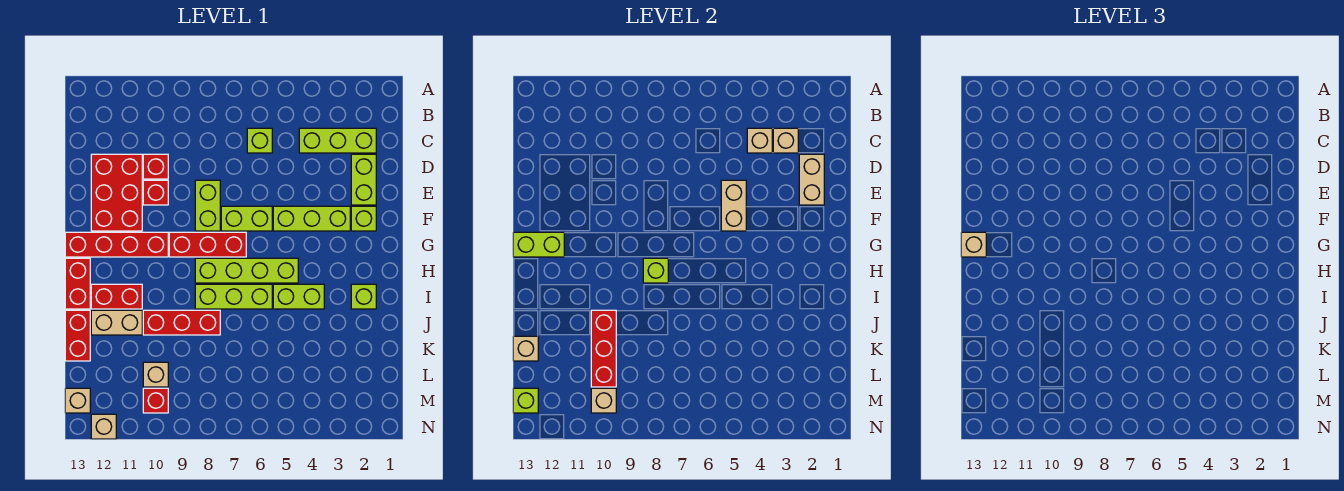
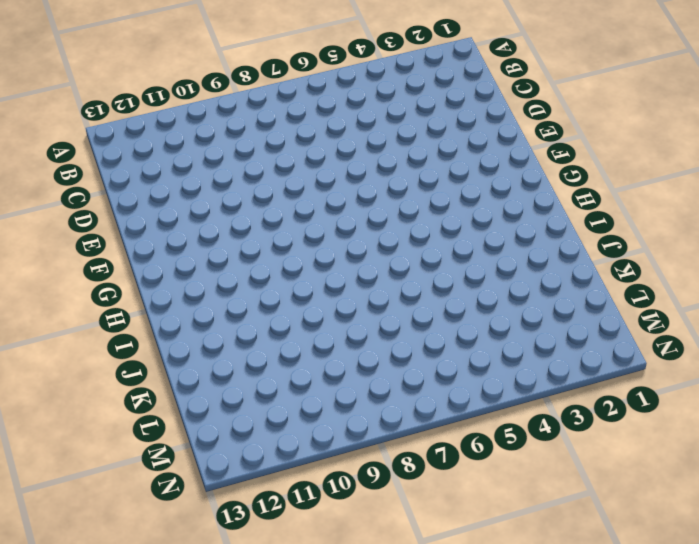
none -> lime 1x3 brick [299,128,376,153]
none -> lime 1x1 brick [247,128,272,153]
none -> lime 1x2 brick [351,154,376,205]
none -> red 1x1 brick [143,154,168,179]

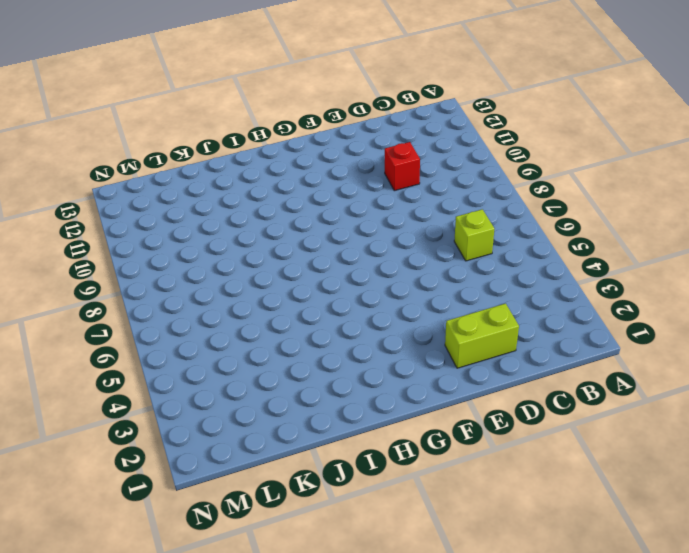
none -> lime 1x3 brick [299,128,376,153]
none -> red 2x3 brick [91,154,142,231]
none -> lime 1x2 brick [195,180,220,231]
none -> red 1x1 brick [143,180,168,205]

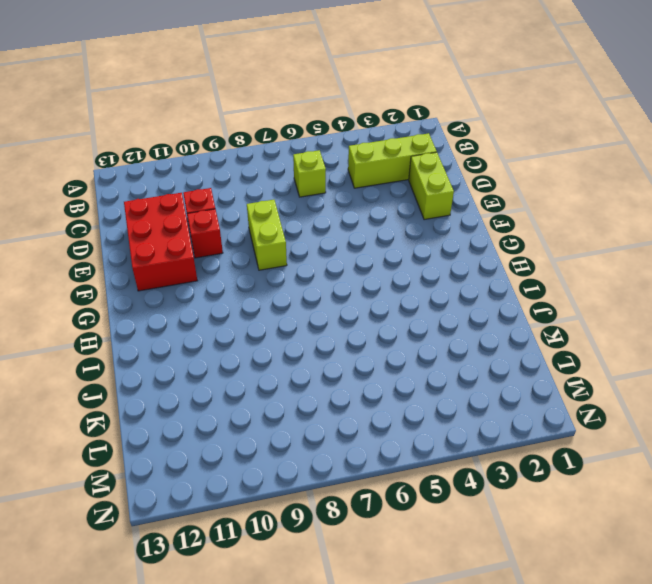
none -> lime 1x1 brick [351,206,376,231]
none -> lime 1x3 brick [273,206,350,231]
none -> lime 1x2 brick [221,206,272,231]
none -> red 1x3 brick [169,232,246,257]

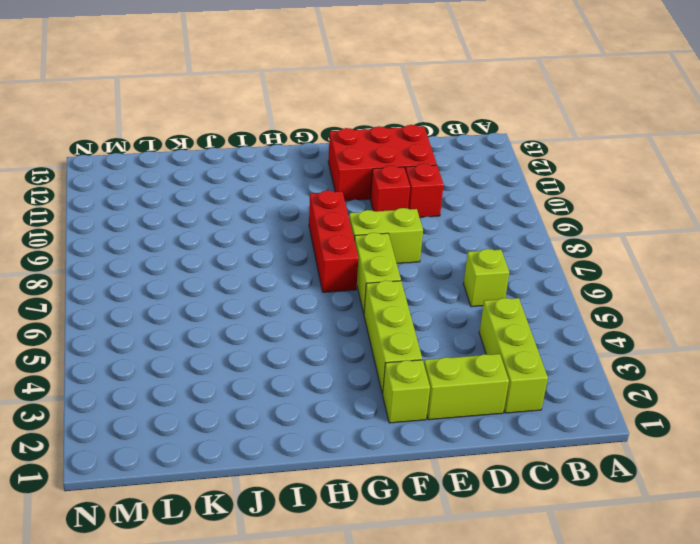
none -> red 1x4 brick [65,232,168,257]
none -> lime 1x4 brick [195,258,298,283]
none -> red 1x2 brick [65,258,90,309]
none -> lime 1x1 brick [351,284,376,309]

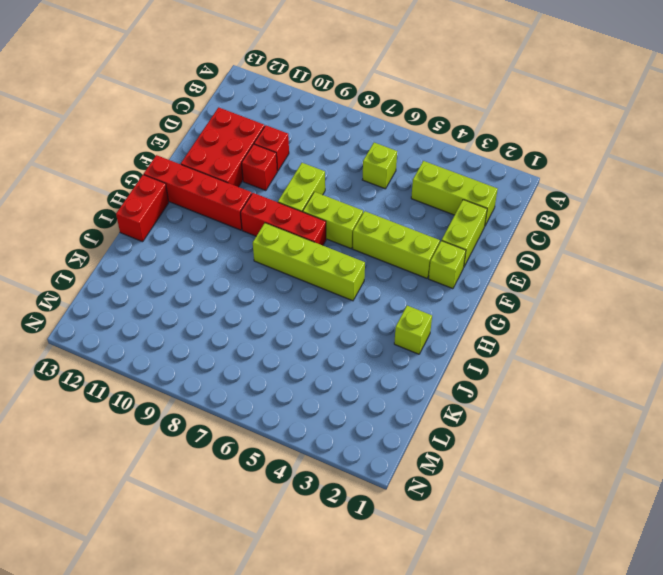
none -> lime 1x2 brick [273,284,324,309]
none -> lime 1x3 brick [195,284,272,309]
none -> red 1x2 brick [91,284,142,309]
none -> red 1x3 brick [143,310,220,335]

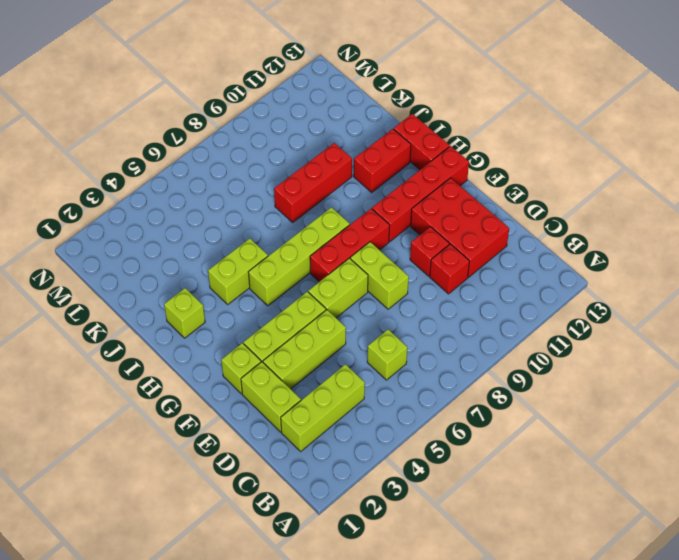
lime 1x3 brick [263,310,346,389] -> lime 1x3 brick moved to [195,284,272,309]
none -> tan 1x2 brick [91,310,142,335]
none -> red 1x2 brick [65,310,90,361]
none -> tan 1x1 brick [143,362,168,387]
none -> red 1x1 brick [143,388,168,413]

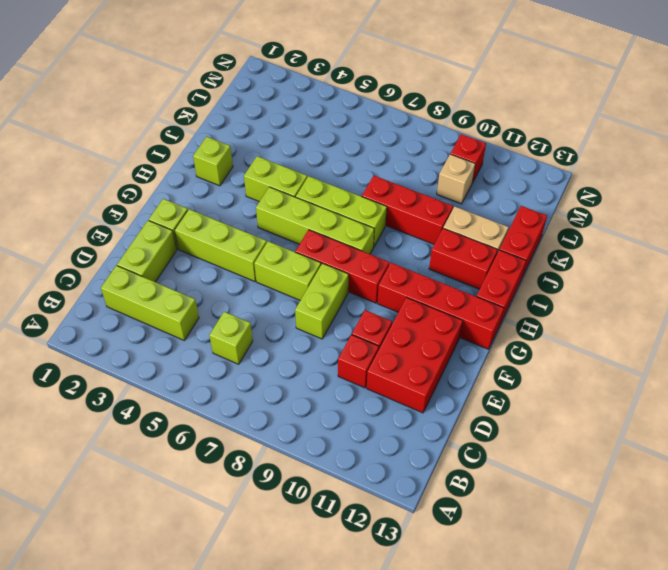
none -> tan 1x1 brick [65,388,90,413]
none -> tan 1x1 brick [91,414,116,439]
none -> tan 1x1 brick [773,128,798,153]
none -> tan 1x1 brick [747,128,772,153]

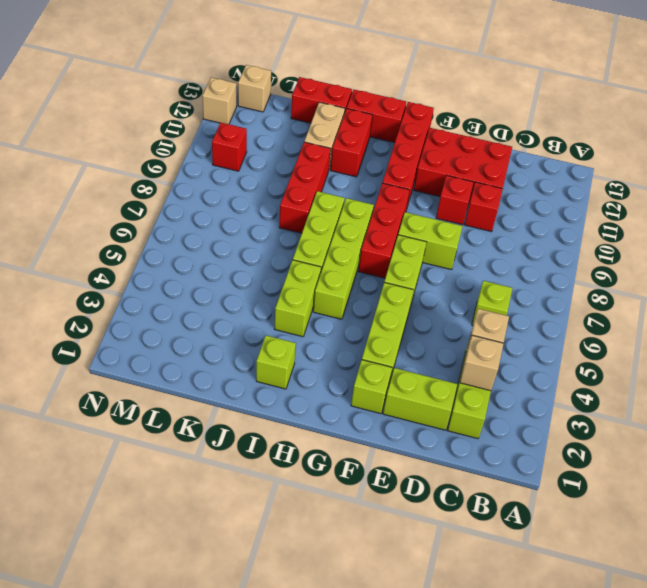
none -> tan 1x1 brick [143,362,168,387]
none -> tan 1x2 brick [799,154,824,205]
none -> tan 1x2 brick [721,180,746,231]
none -> lime 1x2 brick [513,232,564,257]

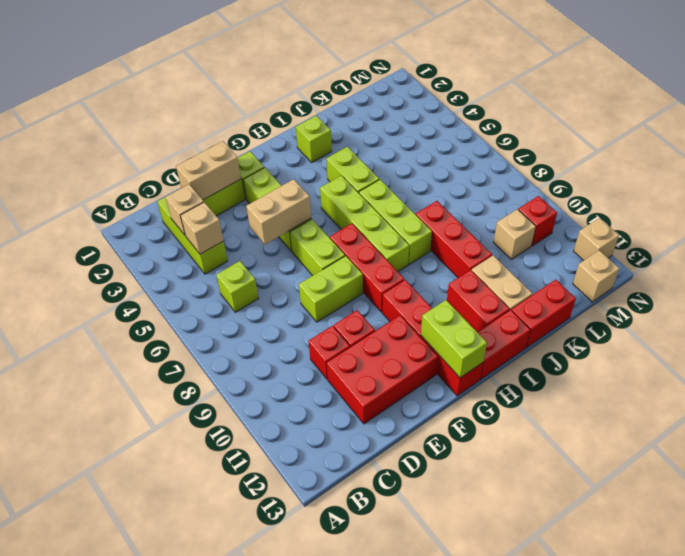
none -> lime 1x1 brick [643,258,668,283]
none -> red 1x3 brick [591,310,616,387]
none -> tan 1x1 brick [513,336,538,361]
none -> tan 1x1 brick [591,388,616,413]

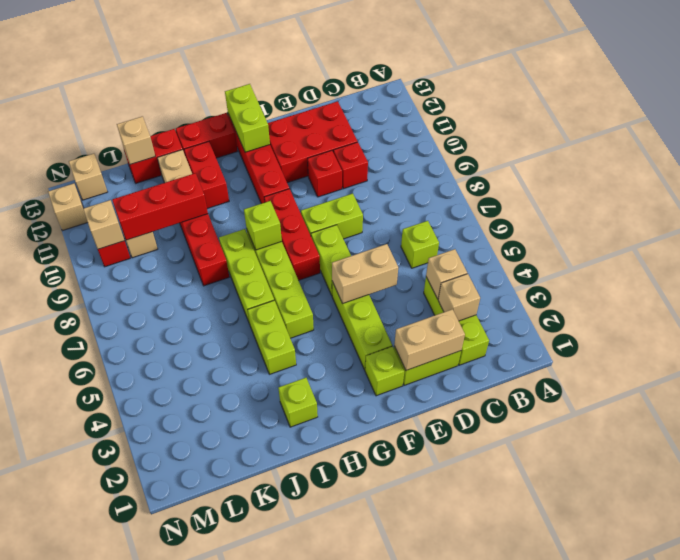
none -> lime 1x1 brick [513,388,538,413]
none -> tan 1x1 brick [961,232,986,257]

